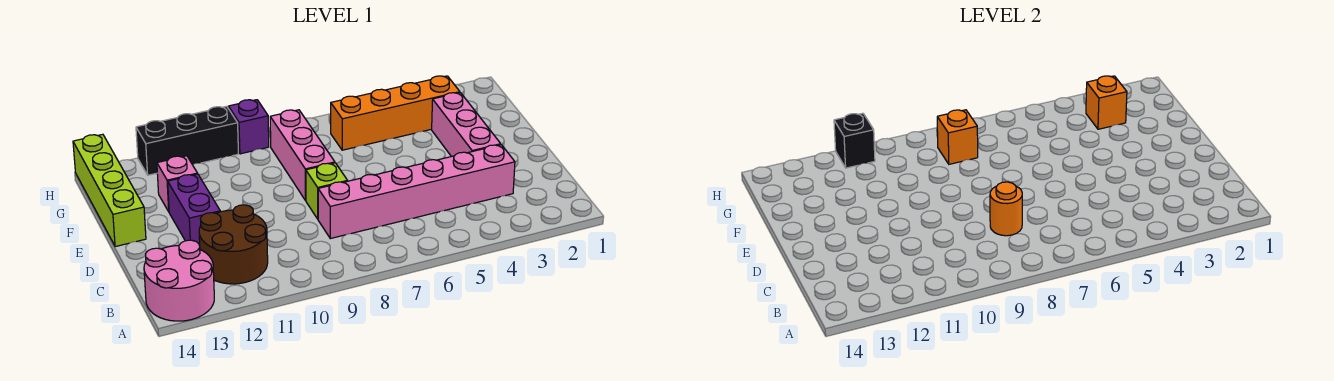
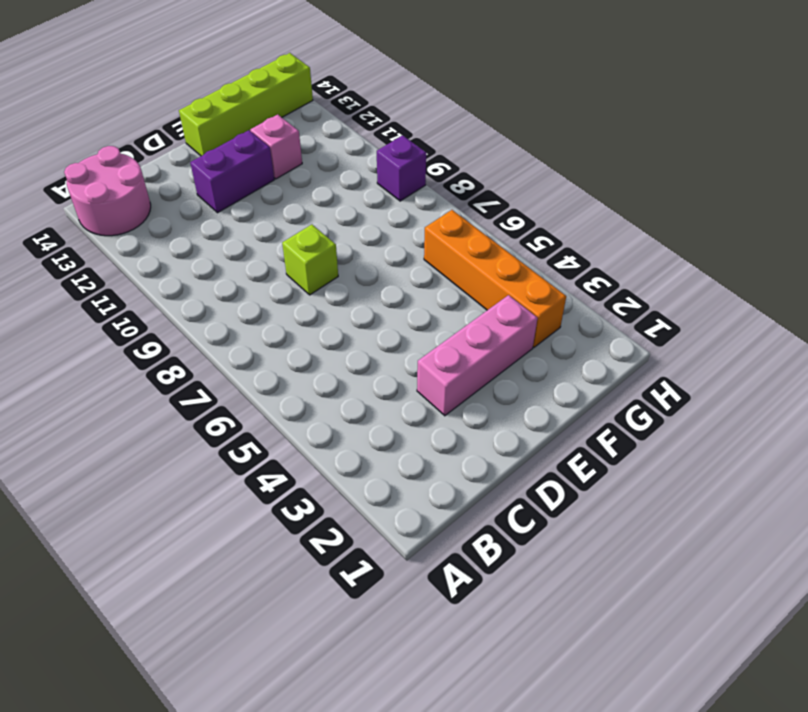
none -> brown 2x2 round brick [199,205,268,284]
none -> pink 1x6 brick [318,145,515,239]
none -> pink 1x3 brick [270,110,335,200]

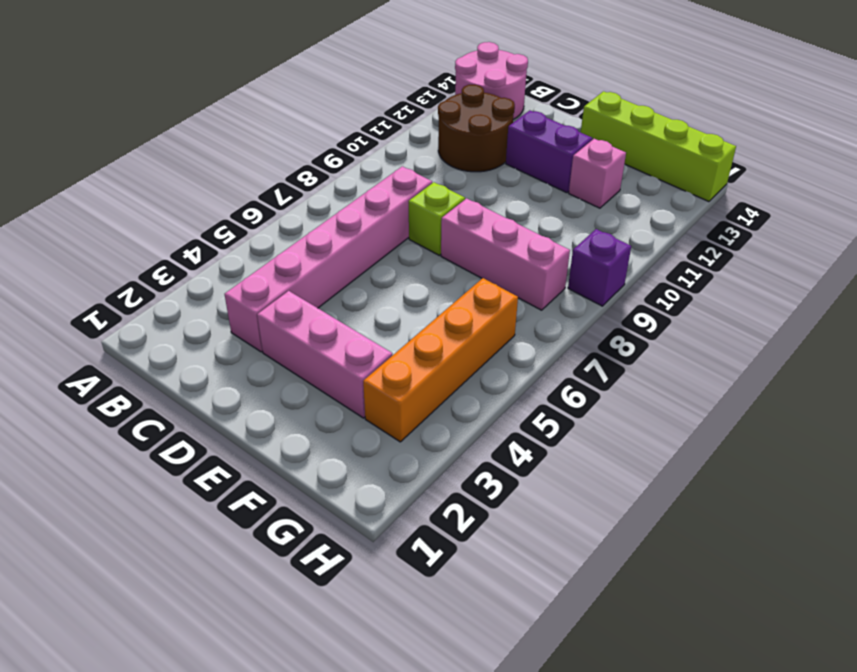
none -> black 1x3 brick [136,106,238,175]
none -> orange 1x1 round brick [990,182,1022,236]
none -> orange 1x1 brick [1086,76,1127,129]

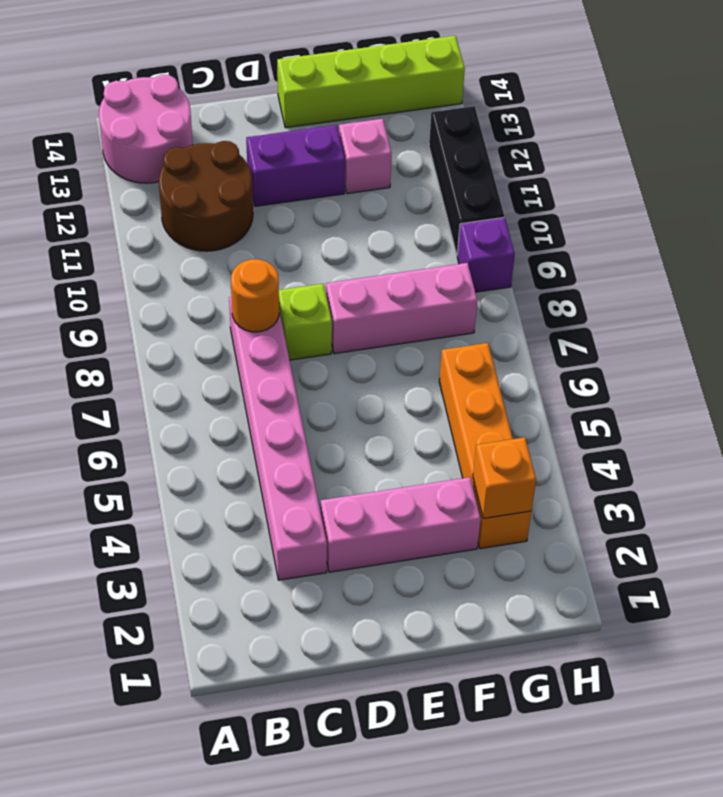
none -> orange 1x1 brick [937,110,978,164]
none -> black 1x1 brick [834,113,875,168]

